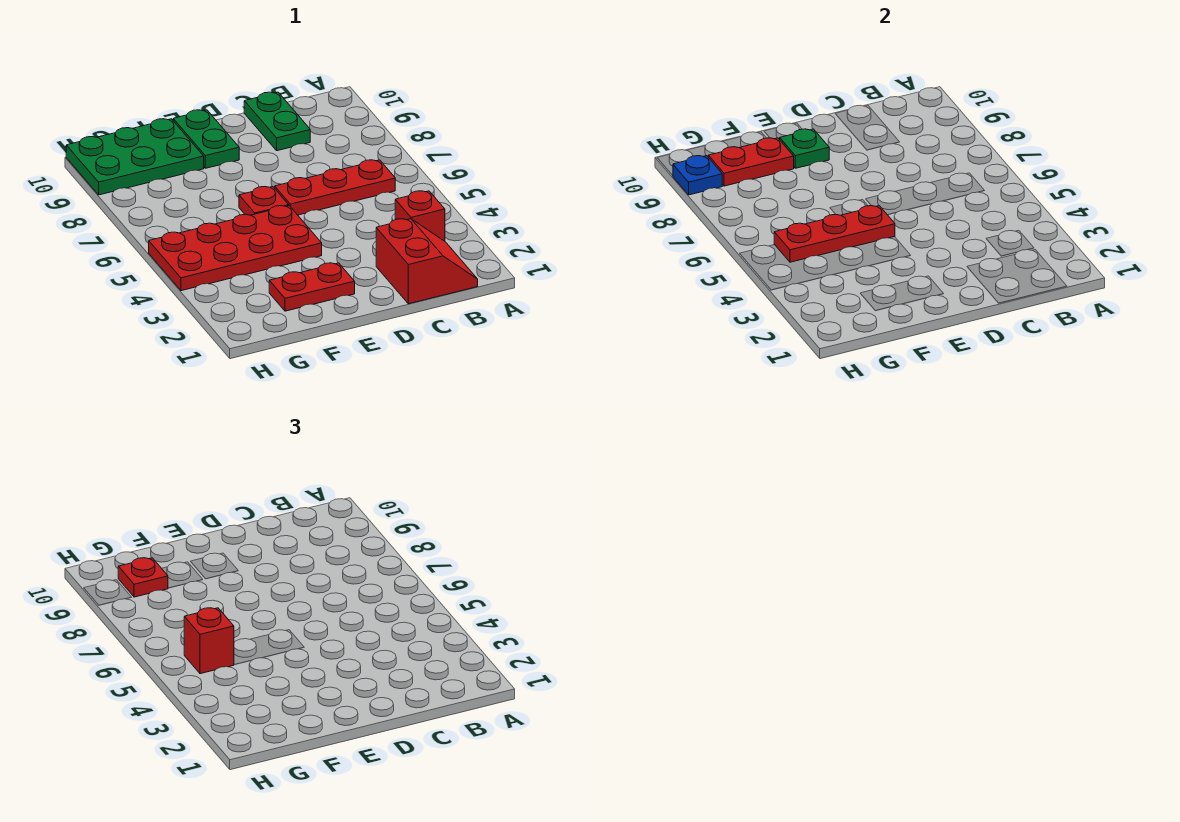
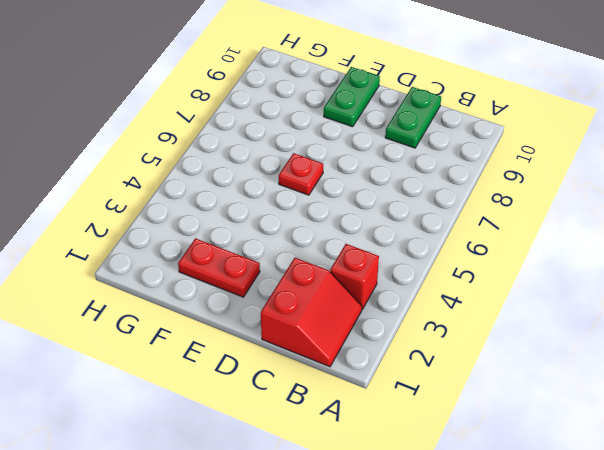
none -> red 1x3 plate [275,160,395,215]
none -> red 2x4 plate [149,206,322,291]
none -> green 2x3 plate [66,119,204,195]

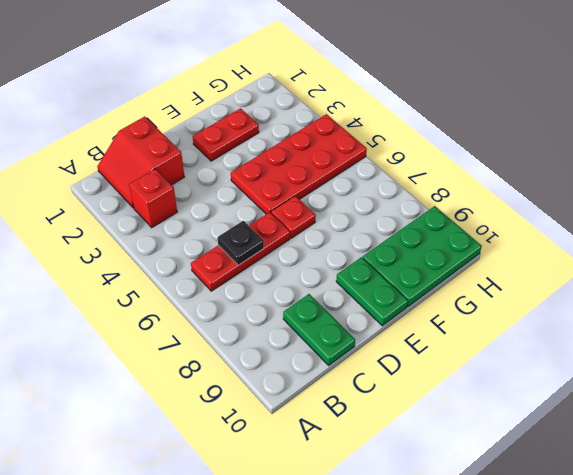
black 1x1 plate [218,221,264,265] -> none
none -> red 1x3 plate [774,206,895,262]
none -> green 1x1 plate [780,129,829,168]
none -> red 1x2 plate [708,138,794,186]

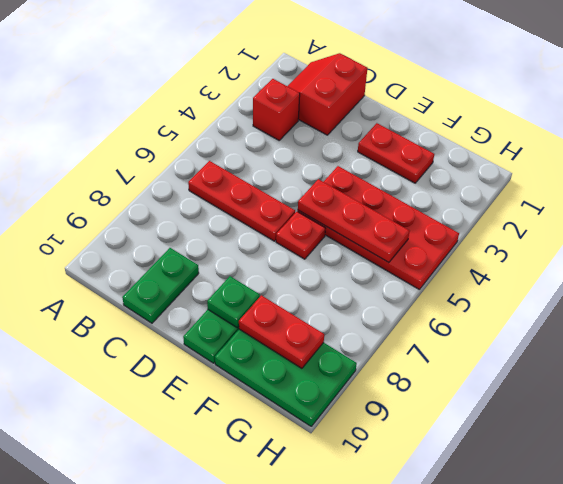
none -> blue 1x1 plate [673,156,722,195]
none -> red 1x1 brick [184,608,234,674]
none -> red 1x1 plate [118,558,168,597]

